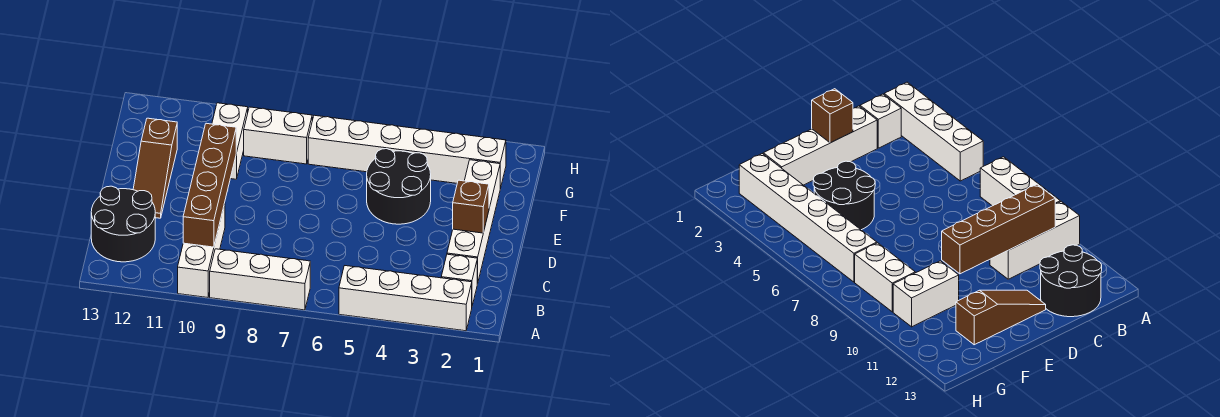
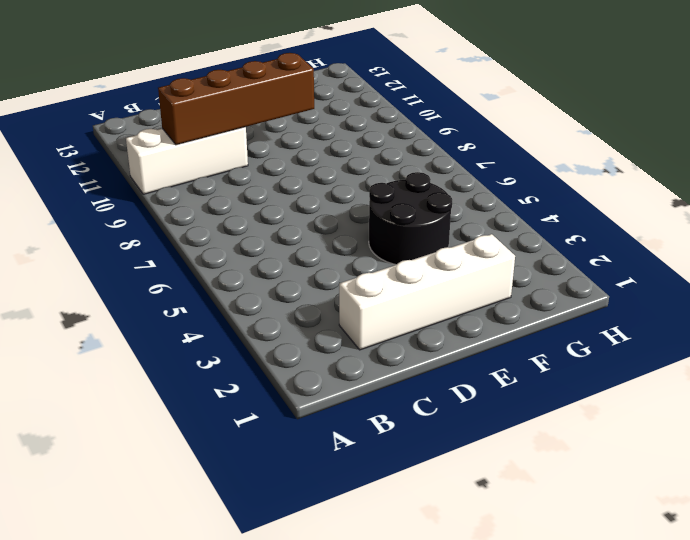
none -> white 1x4 brick [339,266,472,331]
none -> white 1x3 brick [210,249,310,310]
none -> white 1x1 brick [441,254,477,306]

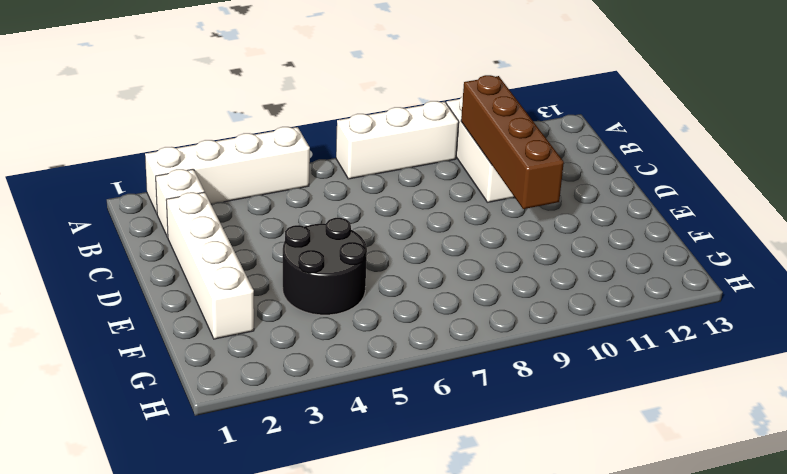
none -> black 2x2 round brick [91,186,155,262]
none -> brown 1x3 slope [133,118,177,218]
none -> white 1x2 brick [212,103,248,179]

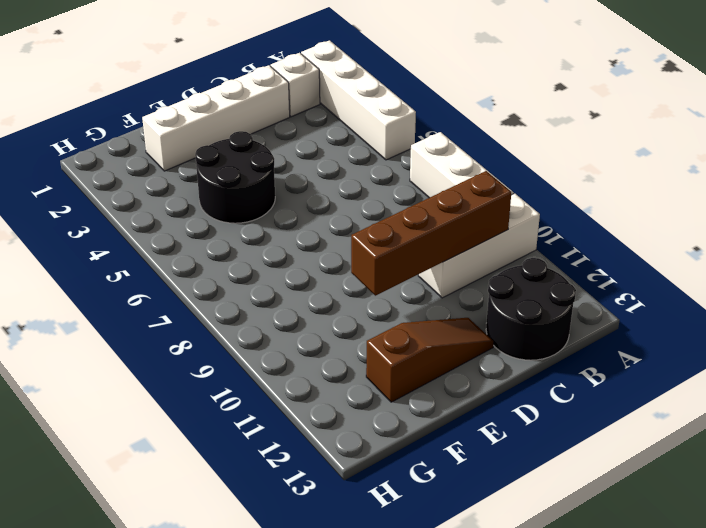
none -> white 1x2 brick [212,103,248,179]
none -> white 1x6 brick [308,115,506,189]
none -> white 1x2 brick [244,107,312,164]

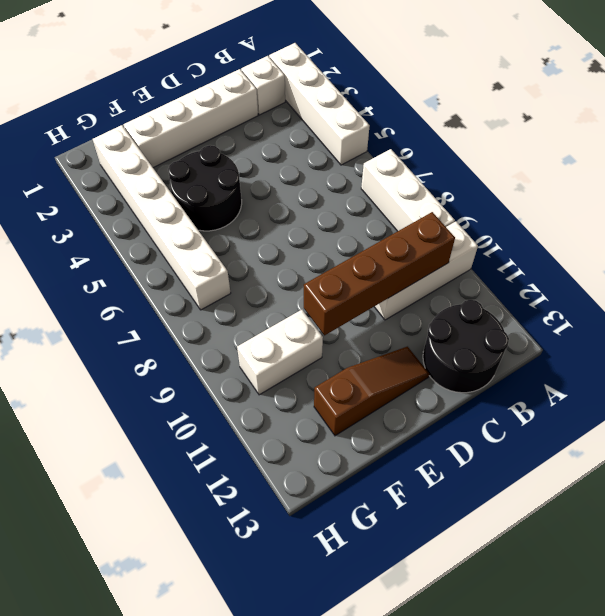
none -> white 1x2 brick [244,107,312,164]
none -> brown 1x1 brick [453,180,489,233]

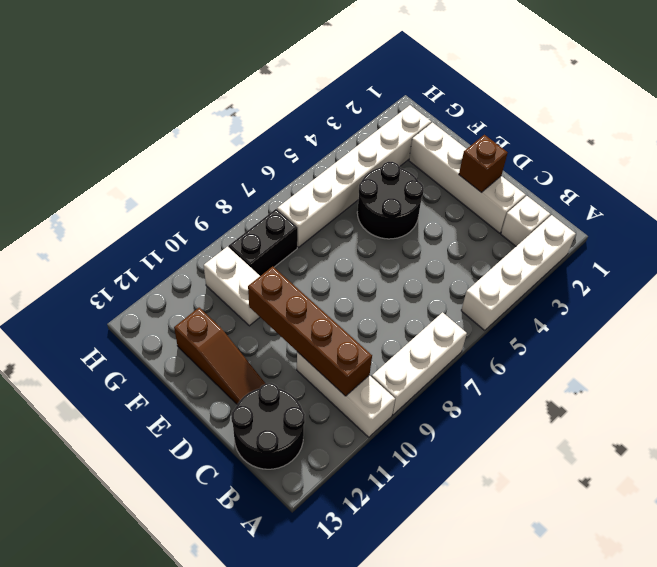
black 1x2 brick [229,209,298,276] -> white 1x2 brick [244,107,312,164]

